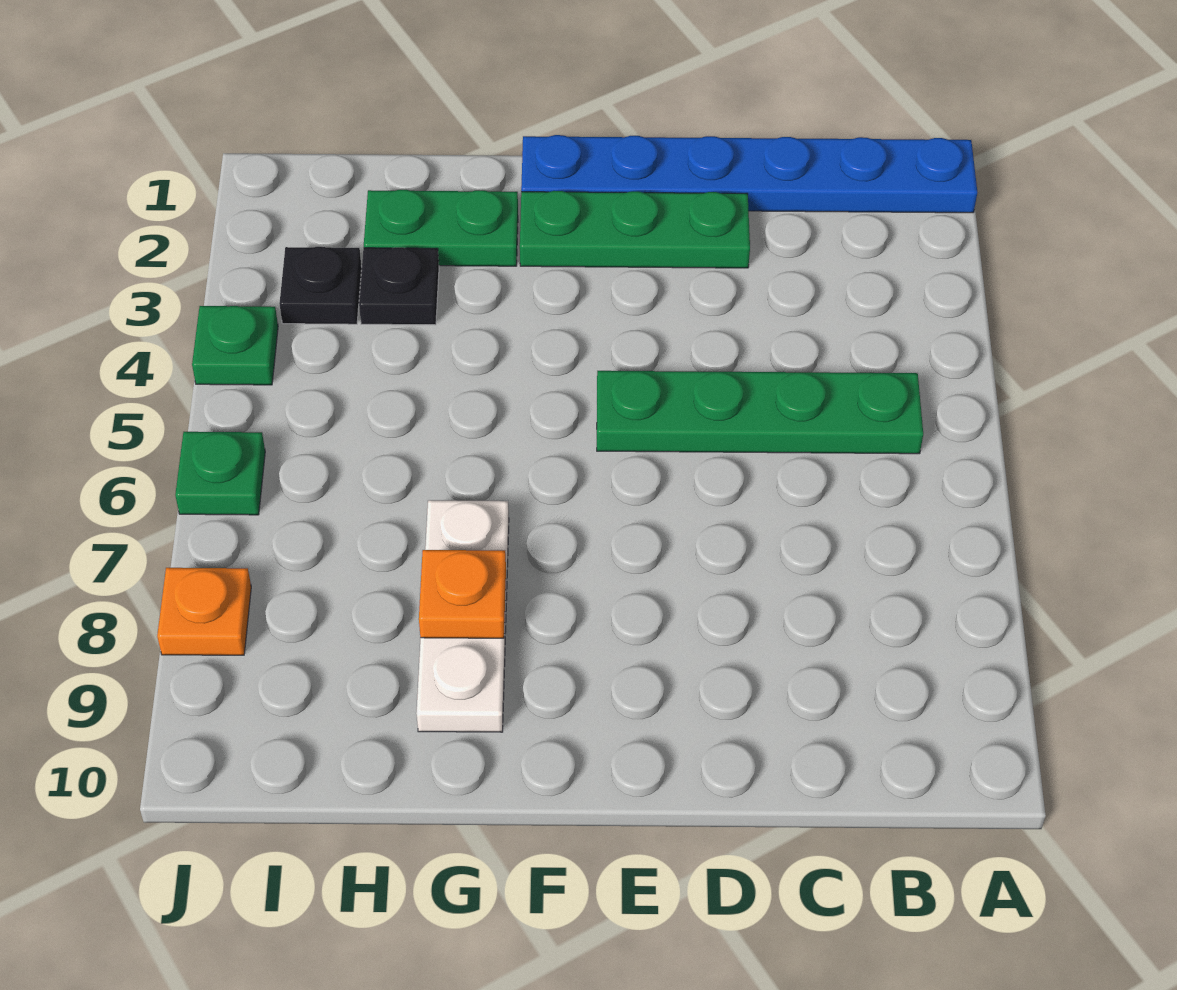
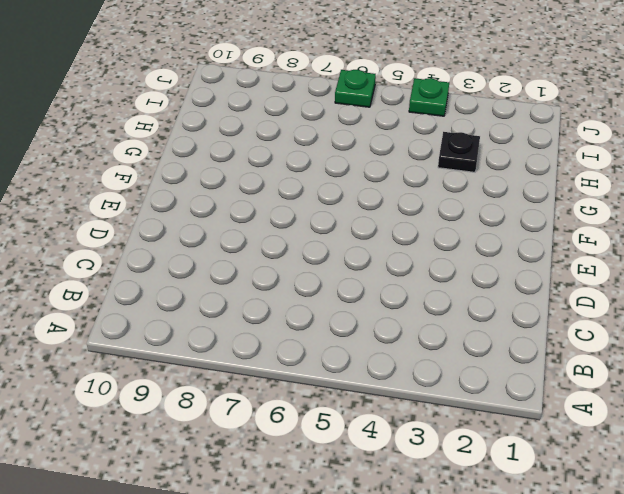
none -> blue 1x6 plate [521,135,977,213]
none -> green 1x4 plate [597,371,923,454]

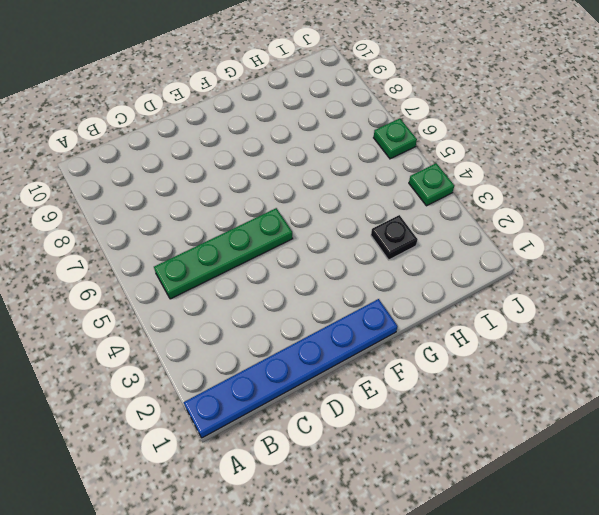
none -> green 1x3 plate [520,191,750,268]
none -> green 1x2 plate [364,190,518,266]

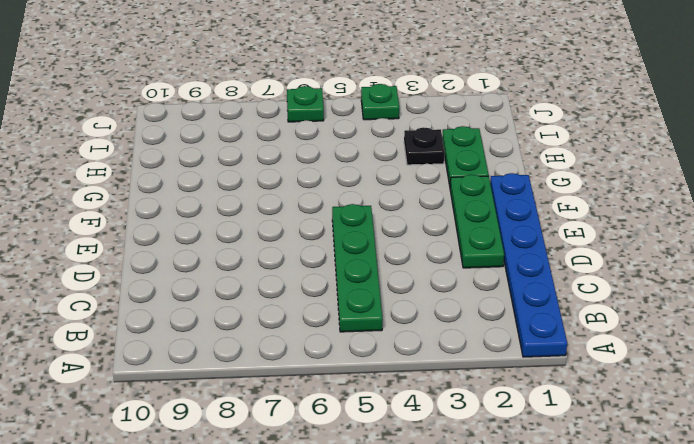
none -> white 1x3 plate [416,500,509,732]
none -> black 1x1 plate [279,247,362,324]

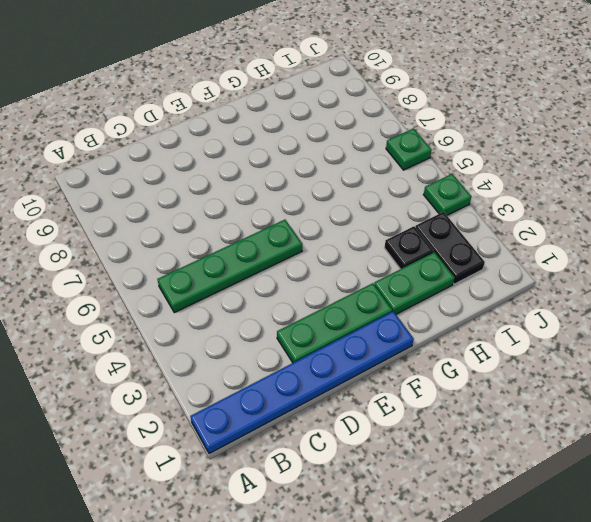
black 1x2 plate [415,212,485,284] -> black 1x1 plate [279,247,362,324]
none -> white 1x3 plate [416,500,509,732]
none -> orange 1x1 plate [157,568,251,655]

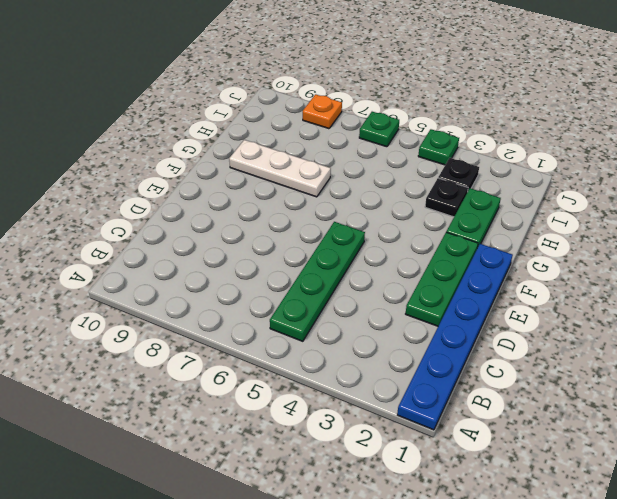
none -> orange 1x1 plate [419,550,506,638]

